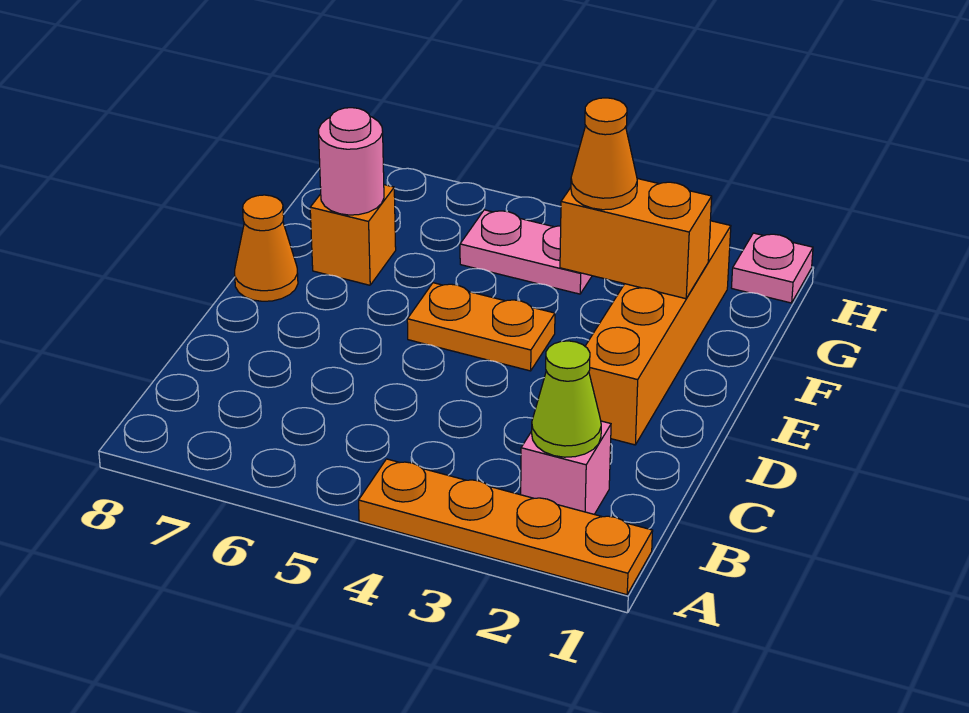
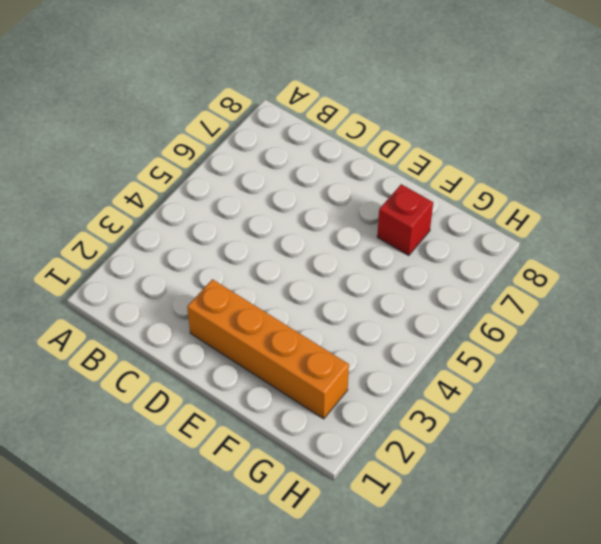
red 1x1 brick [377,184,433,255] -> orange 1x1 brick [310,185,396,285]
none -> orange 1x4 plate [359,459,653,595]
none -> pink 1x1 brick [521,421,611,514]
none -> orange 1x2 plate [407,283,555,371]

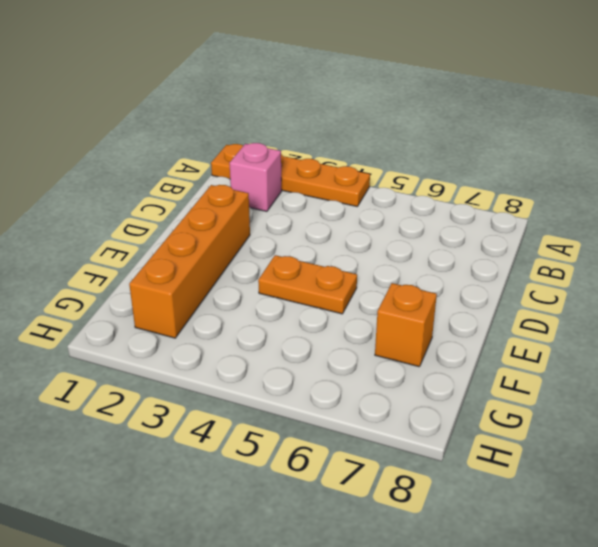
none -> orange 1x1 cone [235,195,298,301]
none -> pink 1x2 plate [460,210,592,294]
none -> pink 1x1 plate [731,233,813,303]

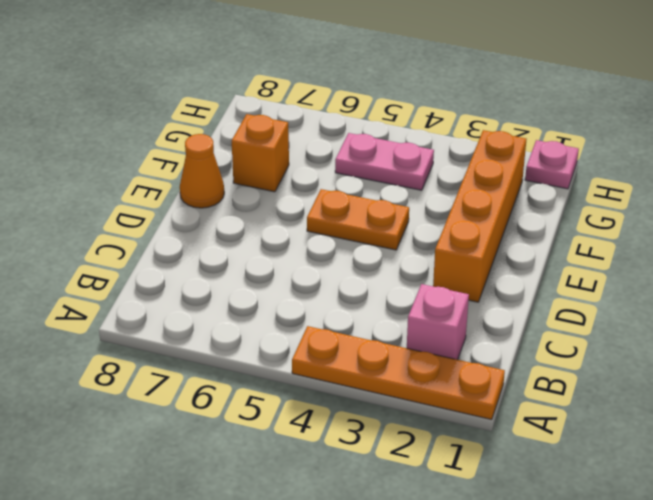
none -> lime 1x1 cone [532,341,601,457]
none -> orange 1x2 brick [560,179,712,299]
none -> pink 1x1 round brick [318,108,384,215]

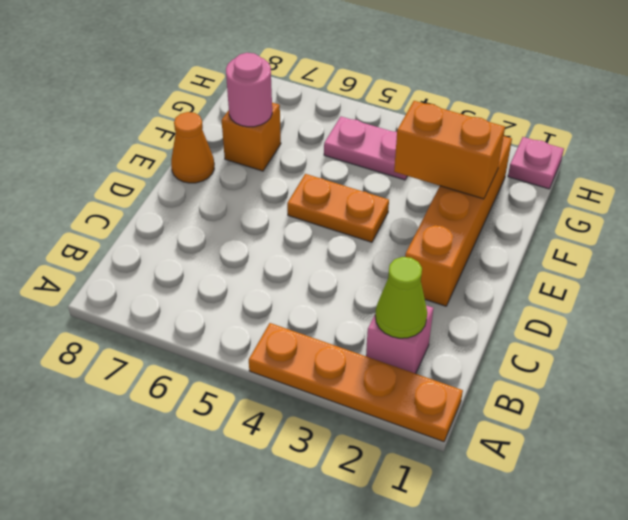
none -> orange 1x1 cone [571,98,637,210]

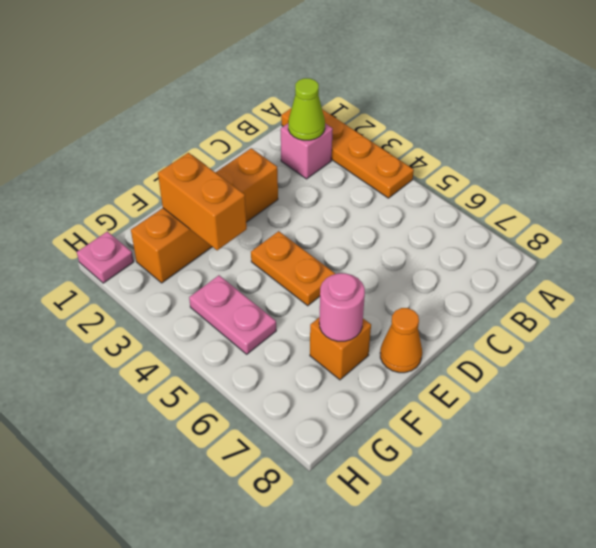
none -> orange 1x1 cone [571,98,637,210]

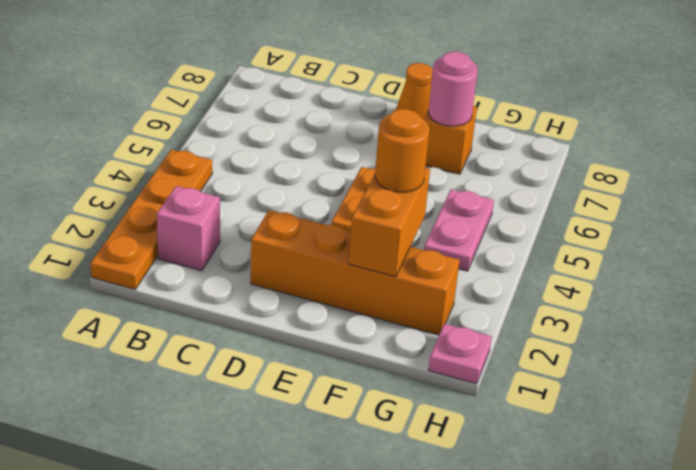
orange 1x1 round brick [375,109,429,192] -> orange 1x1 cone [571,98,637,210]
none -> lime 1x1 cone [532,341,601,457]

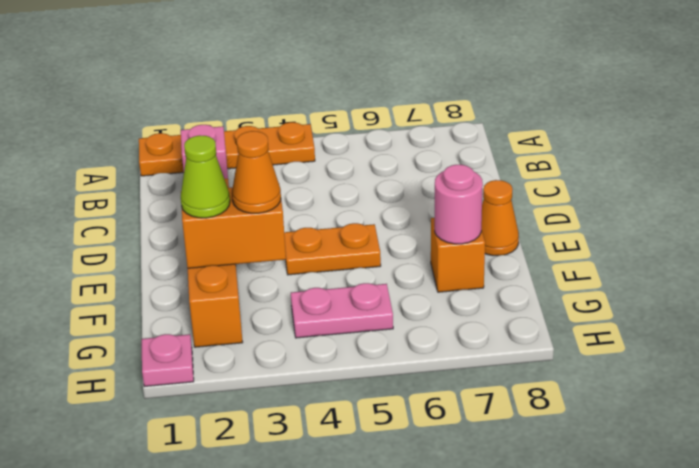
lime 1x1 cone [181,135,230,218] -> lime 1x1 cone moved to [532,341,601,457]

